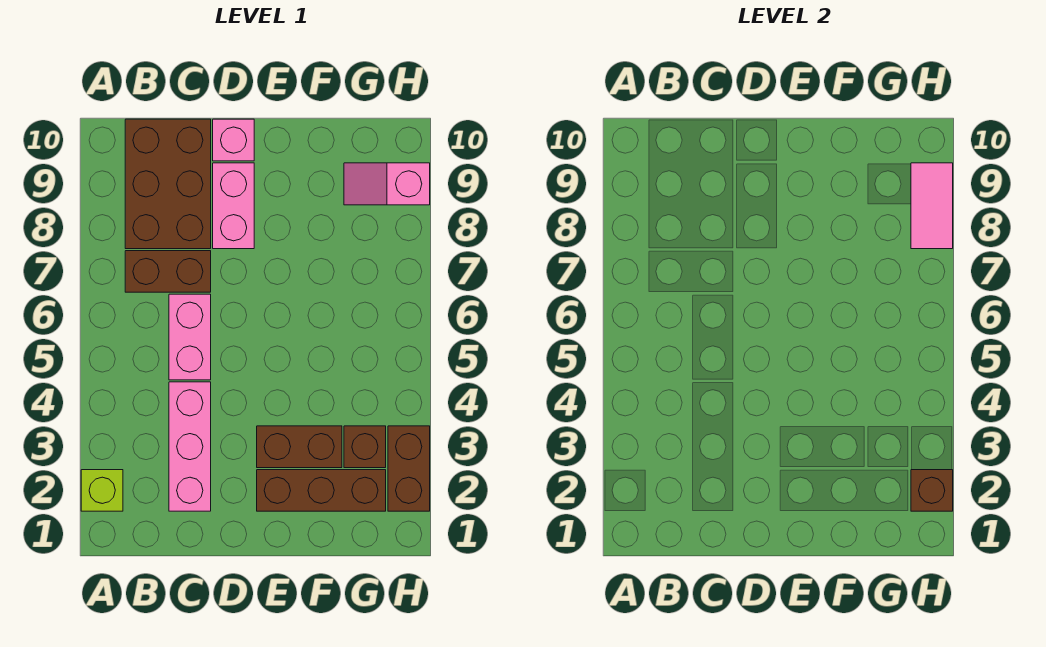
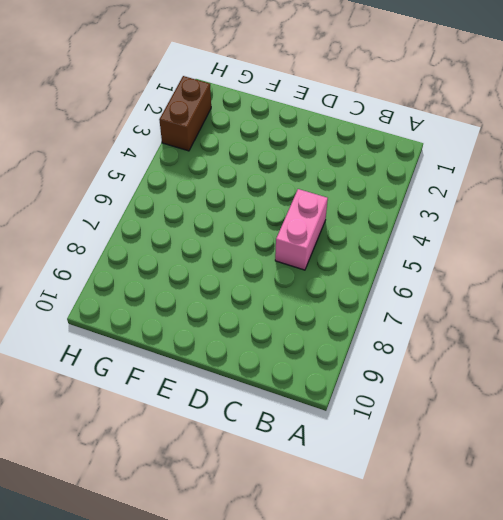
none -> lime 1x1 brick [81,470,123,511]
none -> brown 1x2 brick [125,251,211,292]
none -> brown 2x3 brick [125,119,211,249]

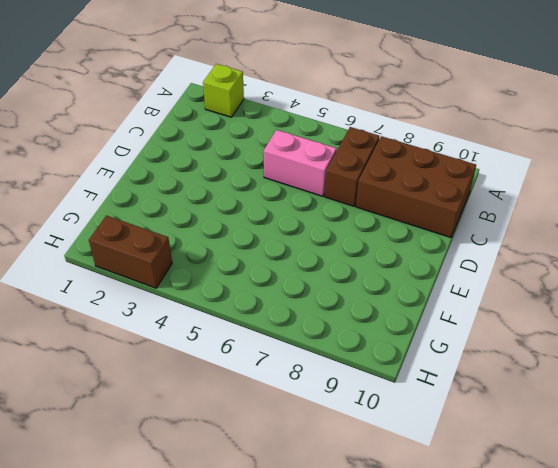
none -> pink 1x3 brick [169,382,211,511]
none -> pink 1x2 brick [213,163,254,249]
none -> pink 1x1 brick [213,119,254,161]

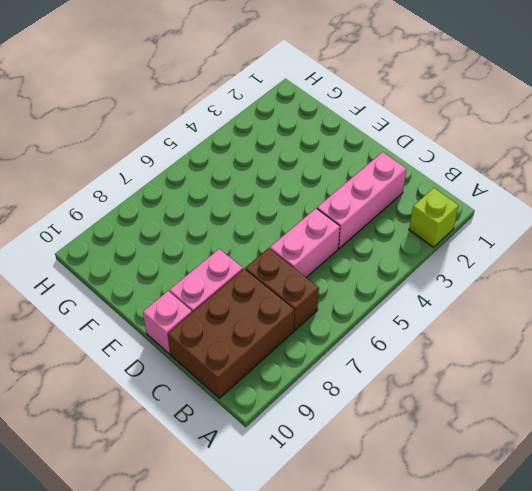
none -> brown 1x3 brick [257,470,386,511]
none -> brown 1x2 brick [257,426,342,468]
none -> brown 1x1 brick [344,426,386,468]

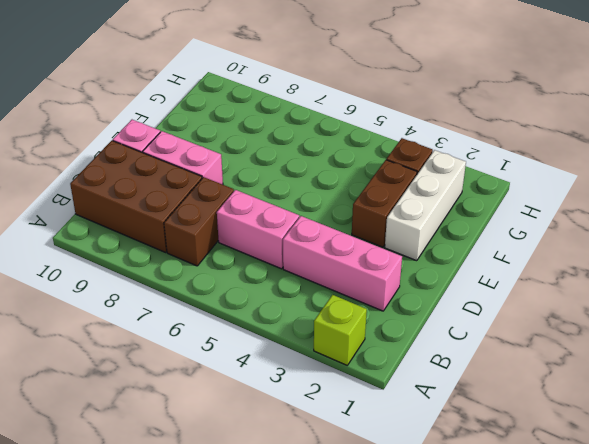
white 1x3 brick [385,150,466,261] -> brown 1x3 brick [257,470,386,511]
none -> pink 1x2 slope [344,163,430,205]
none -> brown 1x2 brick [388,426,430,511]
none -> brown 1x1 brick [911,470,953,511]

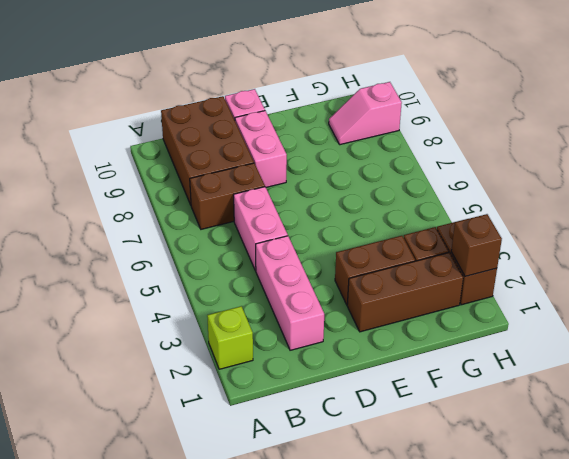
none -> pink 1x2 tile [911,163,953,249]

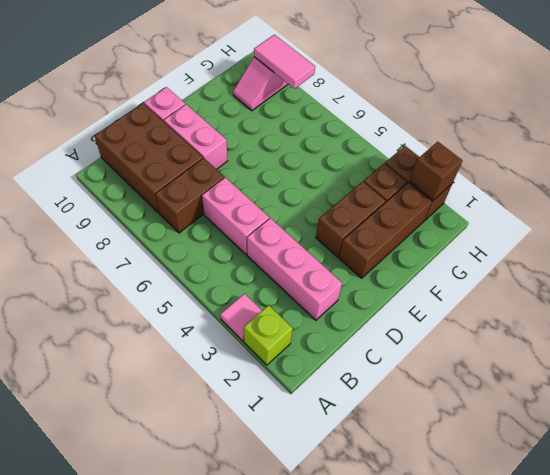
pink 1x1 tile [220,294,262,341] -> none

